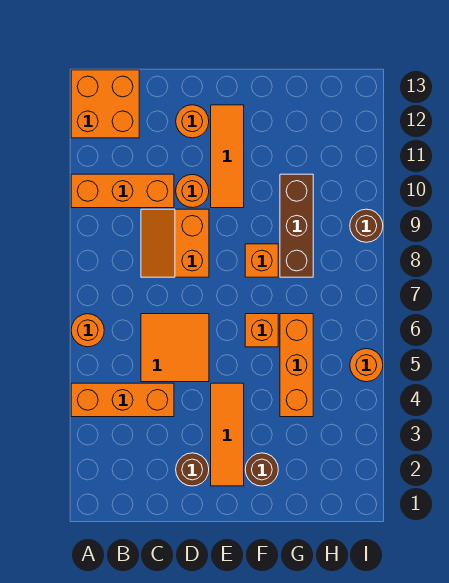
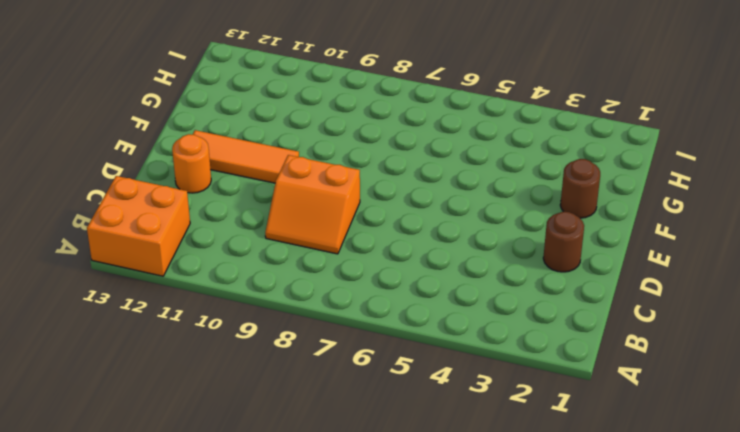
none -> orange 1x3 brick [71,383,174,417]
none -> orange 1x1 round brick [71,314,104,347]
none -> orange 1x3 brick [71,174,174,208]

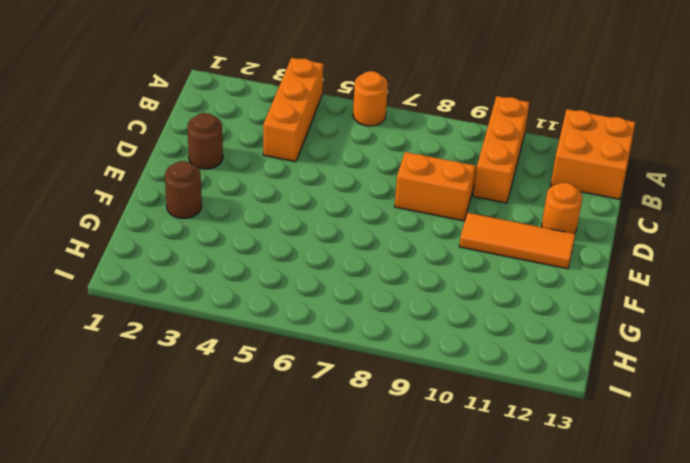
none -> orange 2x2 tile [141,314,209,382]
none -> orange 1x1 round brick [176,175,209,208]
none -> orange 1x3 tile [211,383,244,486]

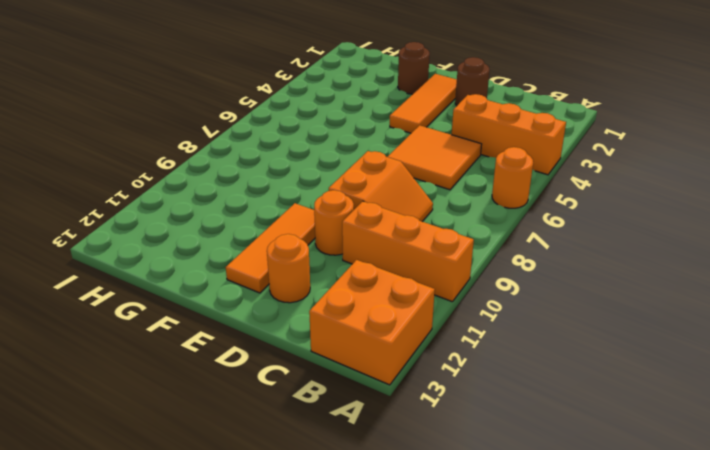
none -> orange 1x1 brick [245,314,278,347]
none -> orange 1x1 brick [245,244,278,277]
none -> orange 1x3 brick [280,314,313,417]

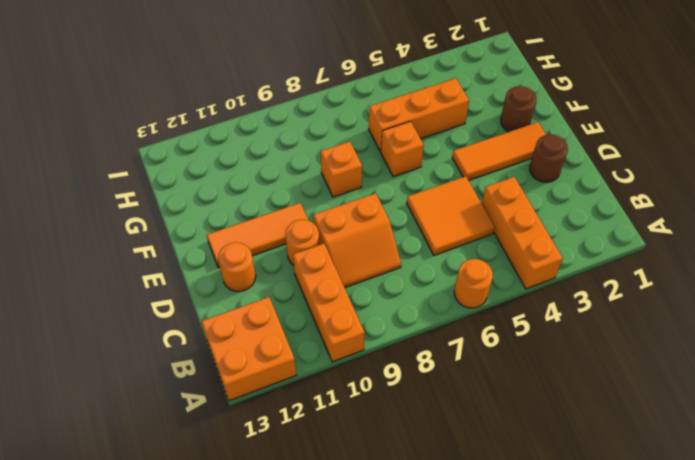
none -> brown 1x3 brick [280,174,313,277]
none -> orange 1x1 round brick [350,349,383,382]
none -> brown 1x1 round brick [350,209,383,242]

